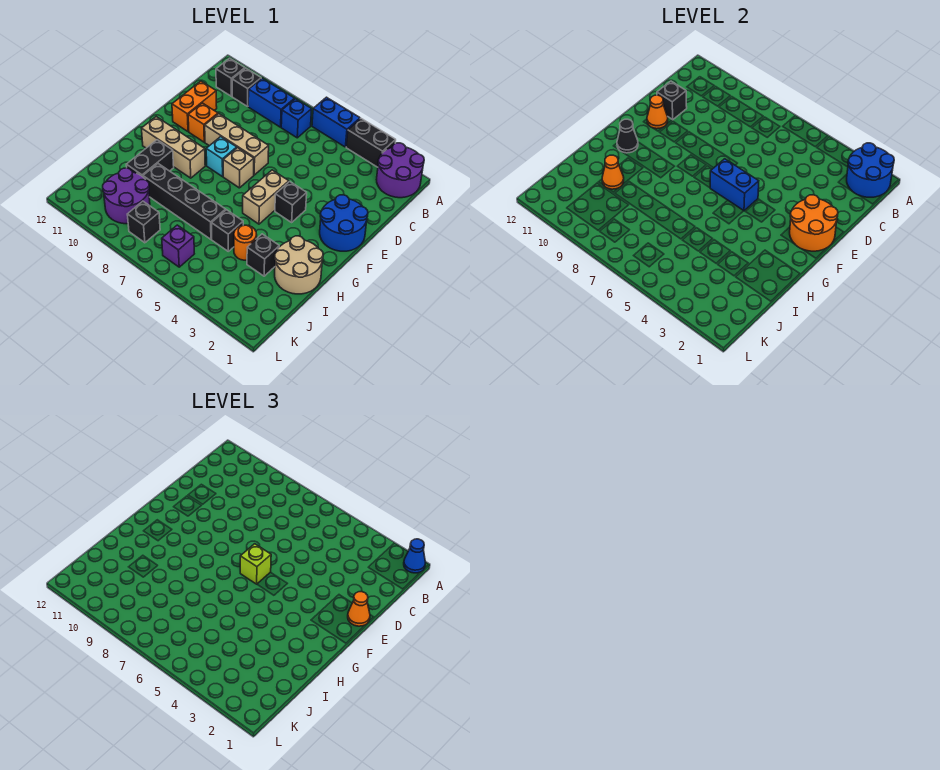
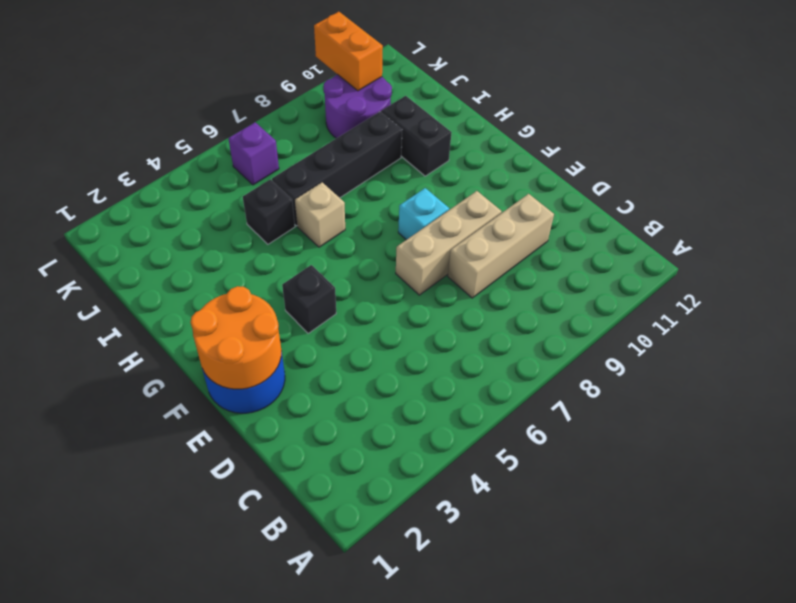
tan 1x3 brick [448,194,554,298] -> tan 1x3 brick moved to [142,117,205,178]
tan 1x1 brick [295,182,345,247] -> tan 1x1 brick moved to [223,148,254,188]
orange 1x2 brick [314,12,383,91] -> orange 1x2 brick moved to [172,81,217,132]
none -> purple 2x2 round brick [377,143,424,198]
none -> black 1x2 brick [346,119,396,167]
none -> blue 1x2 brick [312,97,360,147]
none -> blue 1x1 brick [281,99,312,138]

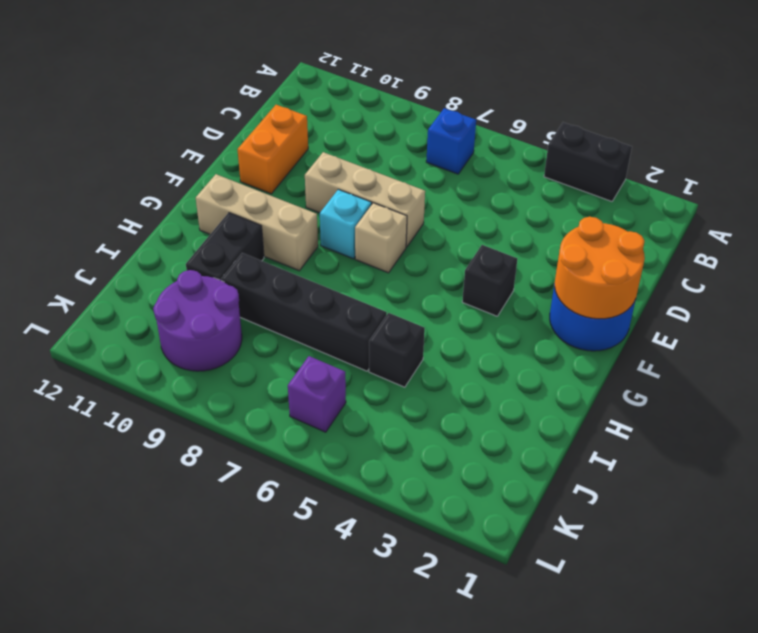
none -> purple 2x2 round brick [377,143,424,198]
none -> blue 1x2 brick [312,97,360,147]
none -> blue 1x2 brick [248,78,295,127]
none -> black 1x1 brick [232,68,261,106]

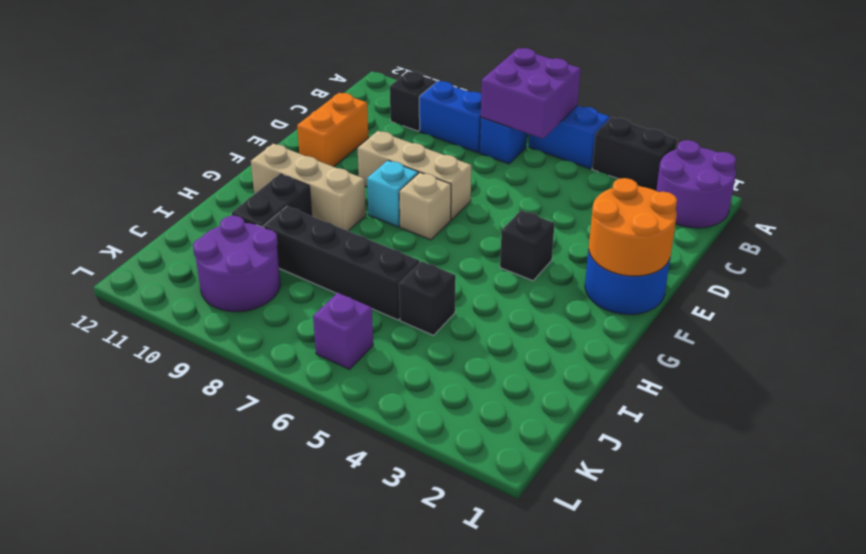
purple 2x2 brick [481,48,581,139] -> none
none -> black 1x1 brick [216,58,245,96]
none -> orange 1x1 brick [188,103,218,142]
none -> tan 1x2 brick [243,170,289,224]
none -> tan 2x2 round brick [275,236,323,294]

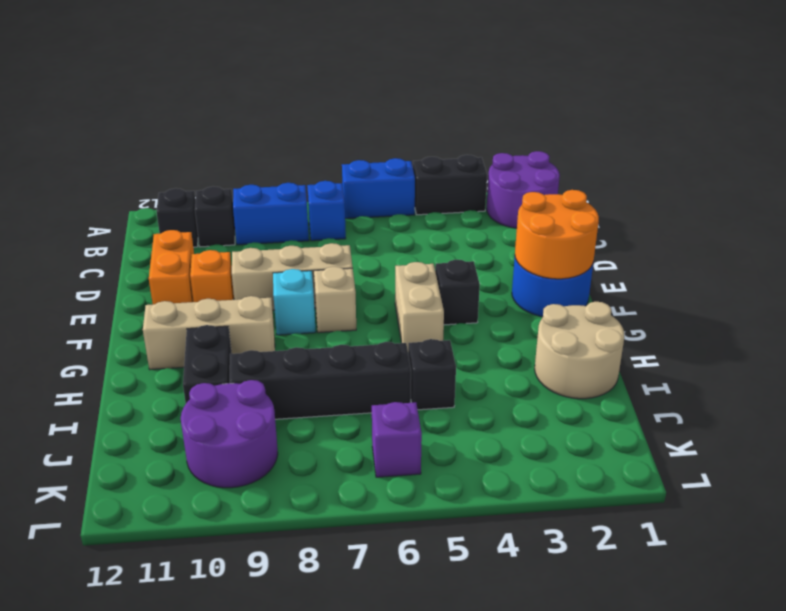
none -> black 1x1 brick [247,234,279,276]
none -> orange 1x1 round brick [234,225,257,260]
none -> black 1x1 brick [127,201,160,243]
none -> blue 2x2 round brick [847,143,894,197]

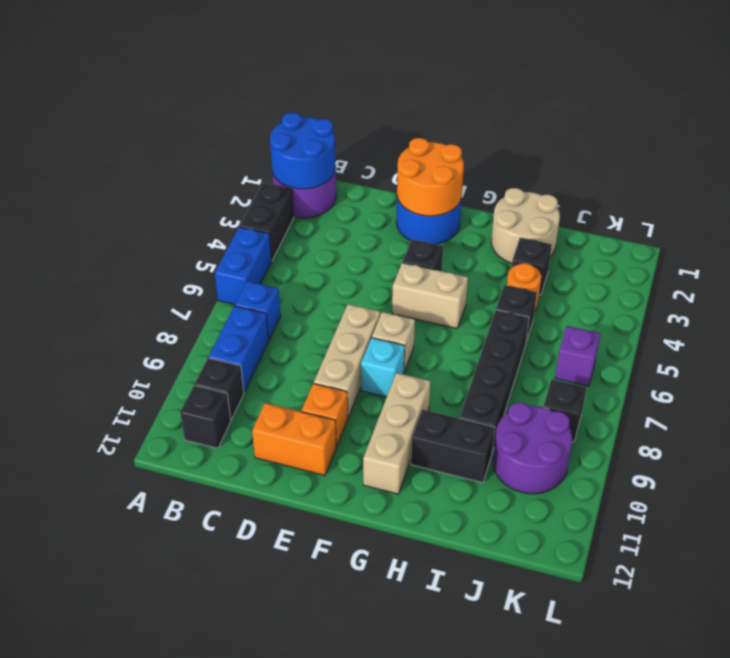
none -> black 1x1 brick [657,81,687,120]
none -> orange 1x1 cone [647,95,668,129]
none -> blue 1x2 brick [710,159,759,211]
none -> black 1x1 cone [617,119,638,153]

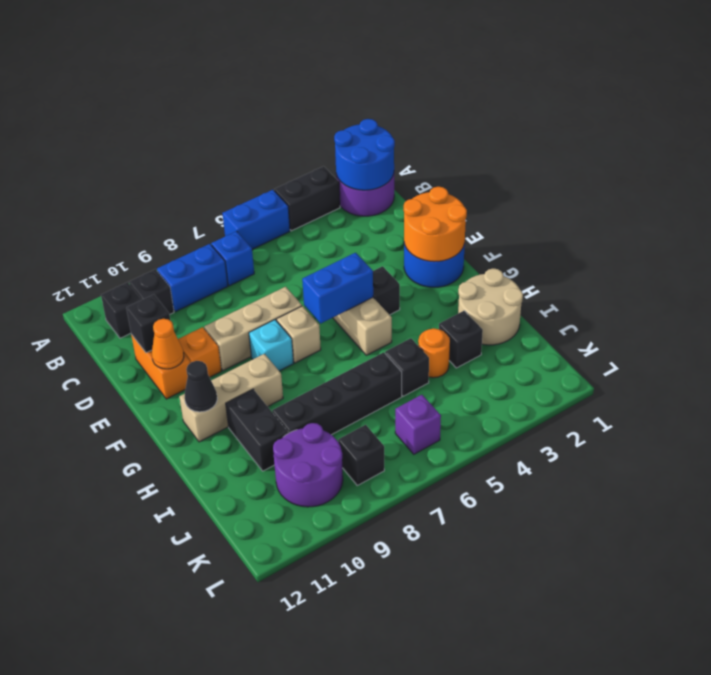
none -> orange 1x1 cone [602,155,624,189]
none -> blue 1x1 cone [404,539,425,573]
none -> orange 1x1 cone [348,591,370,626]
none -> lime 1x1 brick [240,544,271,584]

